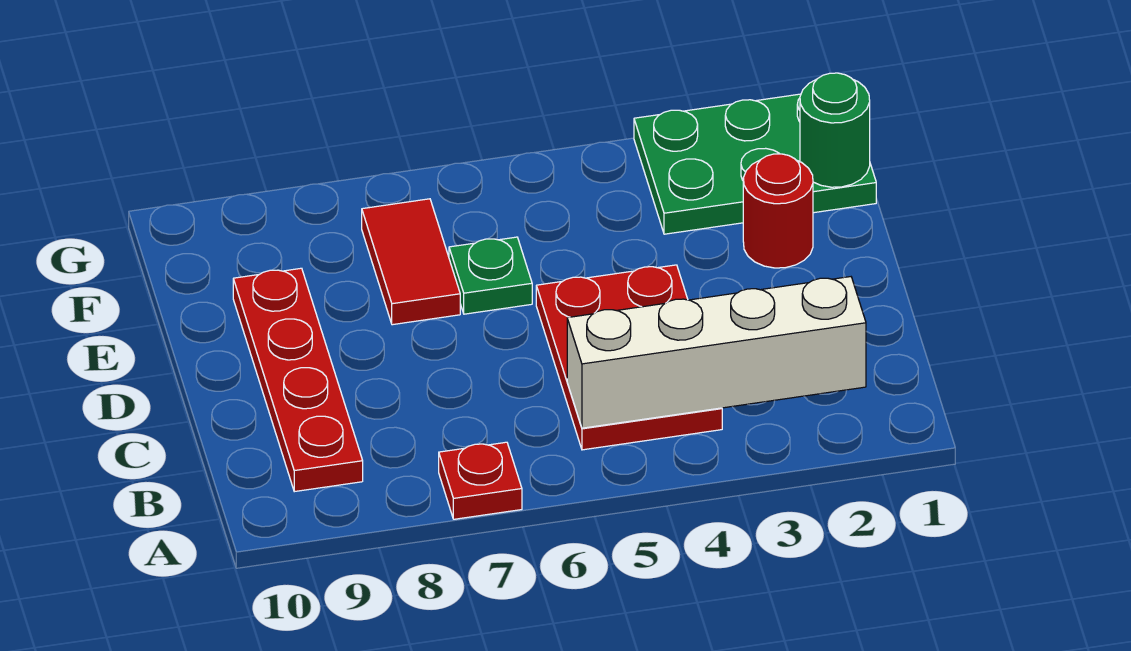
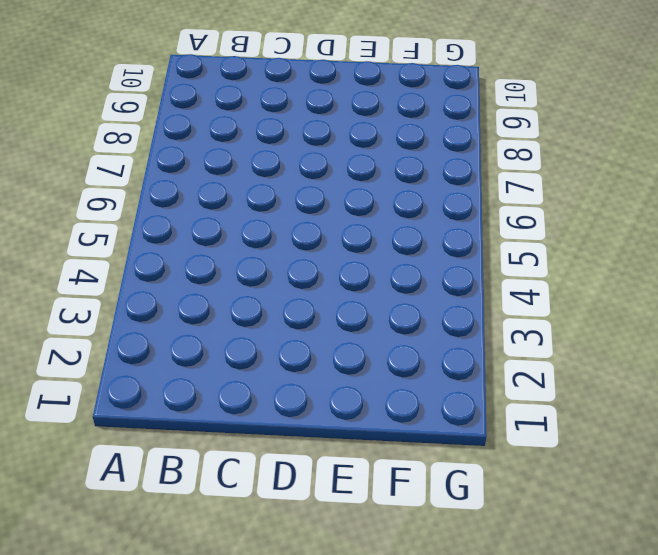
none -> red 1x1 plate [439,442,522,519]
none -> red 2x3 plate [536,265,722,450]

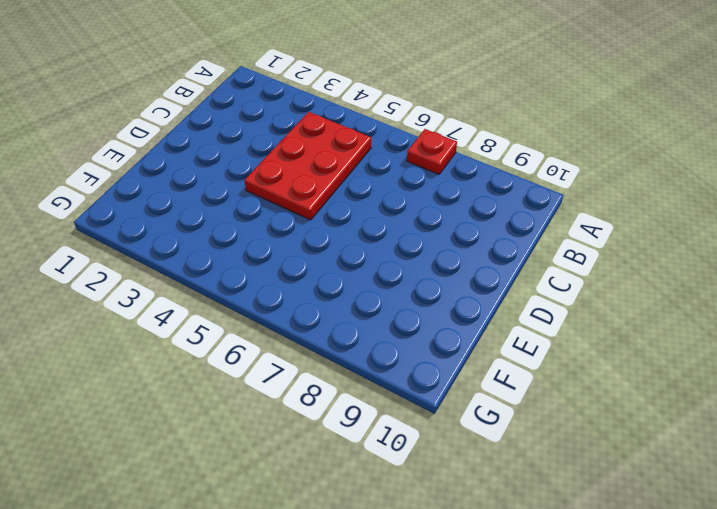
none -> red 1x4 plate [233,268,363,492]
none -> red 1x1 round brick [743,154,813,268]

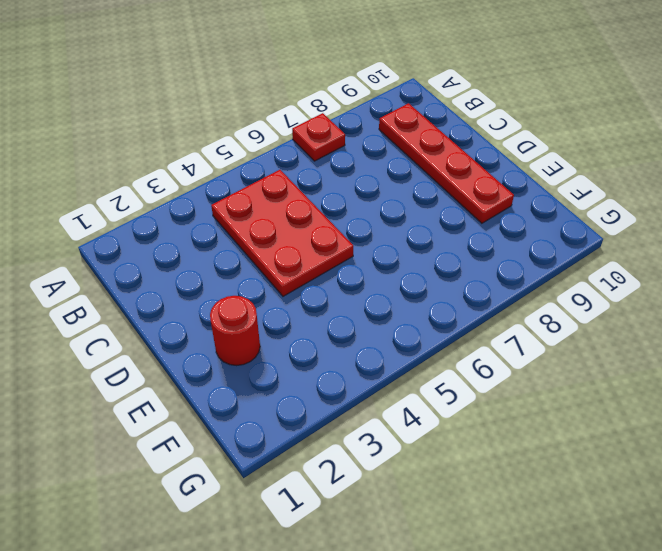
none -> green 1x1 plate [449,237,532,314]
none -> red 1x2 tile [362,199,460,325]

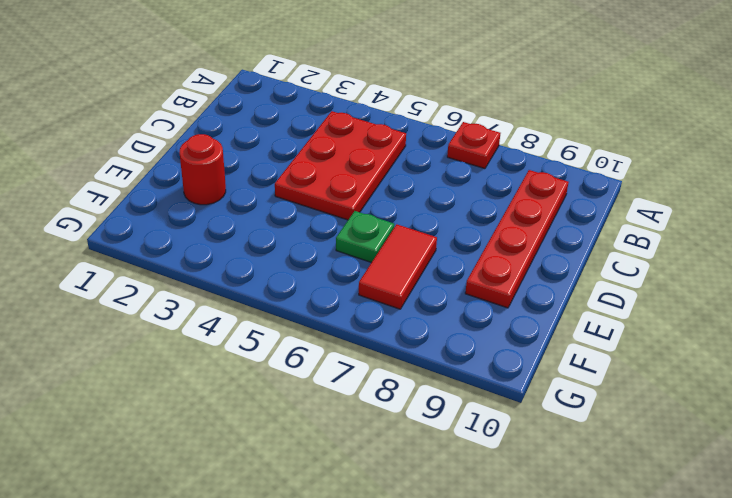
none -> green 2x3 plate [634,94,876,234]
none -> white 1x4 brick [567,277,866,428]

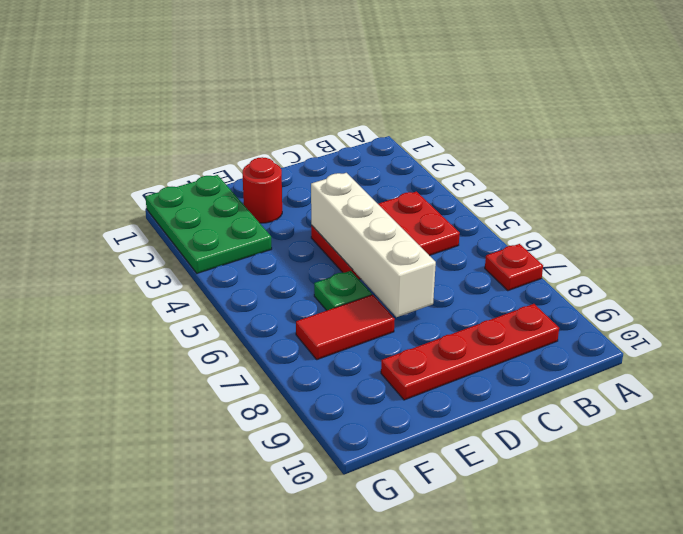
white 1x4 brick [311,173,436,317] -> white 1x4 brick moved to [567,277,866,428]
none -> green 1x1 round brick [800,73,870,187]

